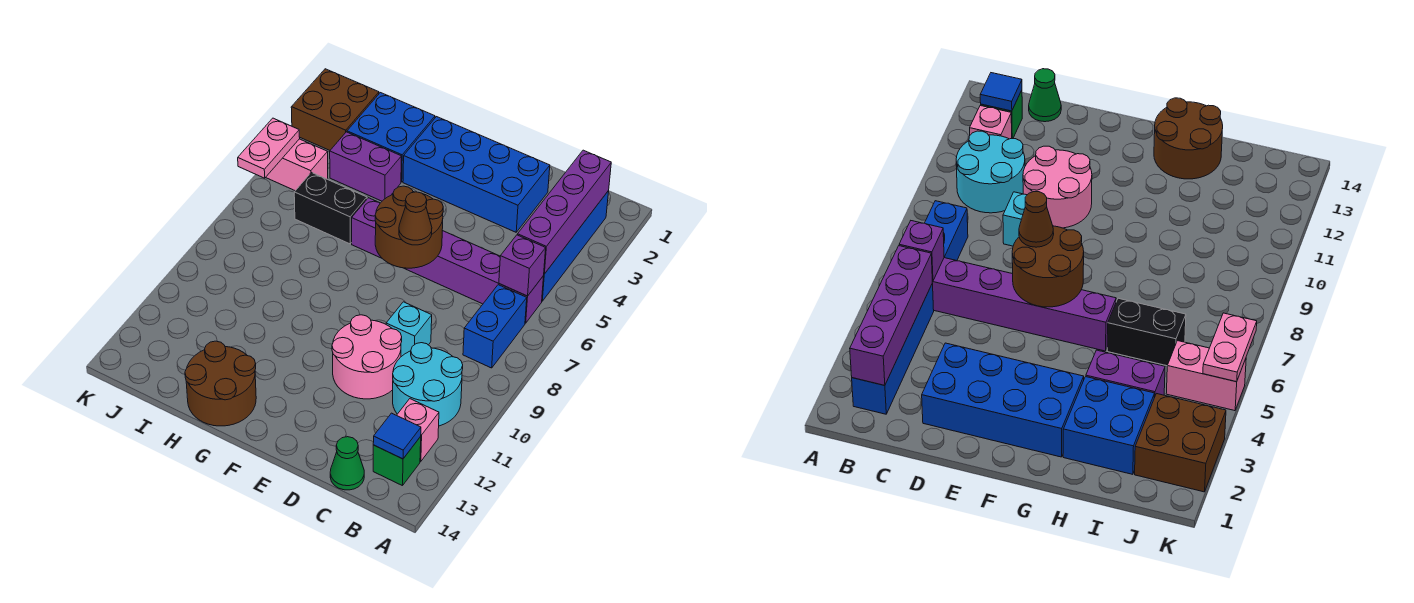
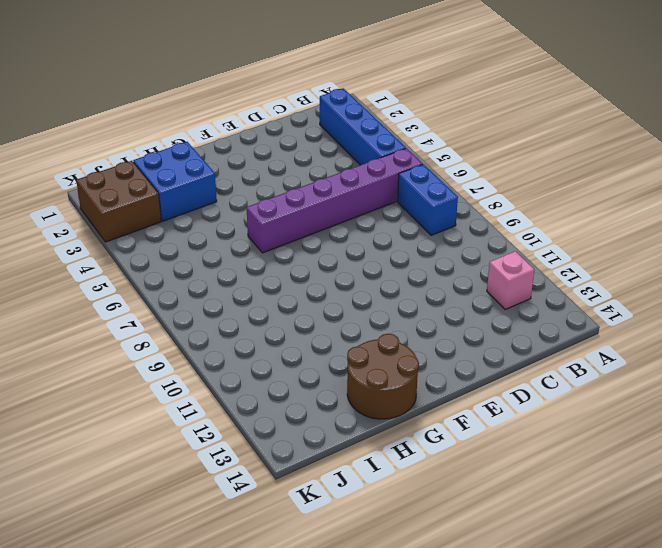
none -> cyan 2x2 round brick [393,343,463,426]
none -> green 1x1 brick [373,437,421,486]
none -> green 1x1 cone [330,437,364,490]

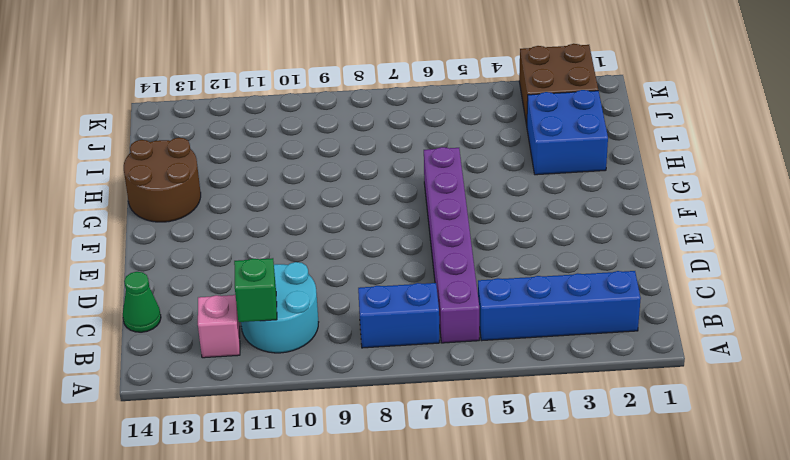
green 1x1 brick [234,258,277,322] -> green 1x1 brick moved to [373,437,421,486]
none -> blue 2x4 brick [403,117,550,232]
none -> cyan 1x1 brick [386,302,432,357]
none -> pink 2x2 round brick [332,315,402,399]

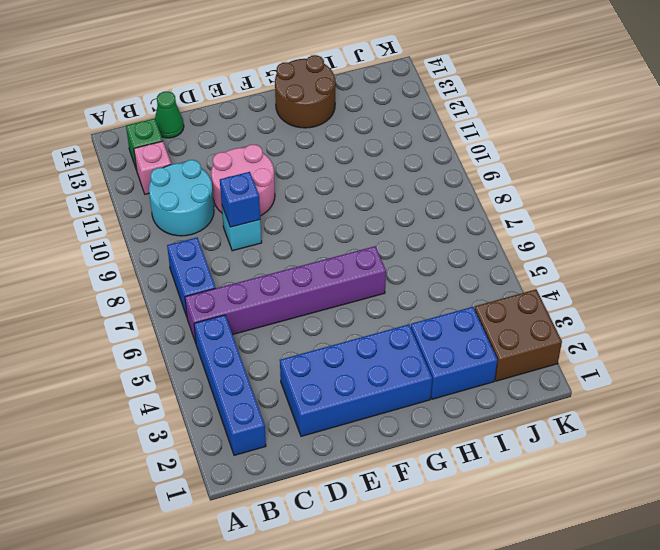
blue 1x1 brick [220,172,260,227] -> none
none -> purple 1x2 brick [330,132,401,201]
none -> black 1x2 brick [294,173,367,244]
none -> pink 1x2 brick [266,139,328,191]

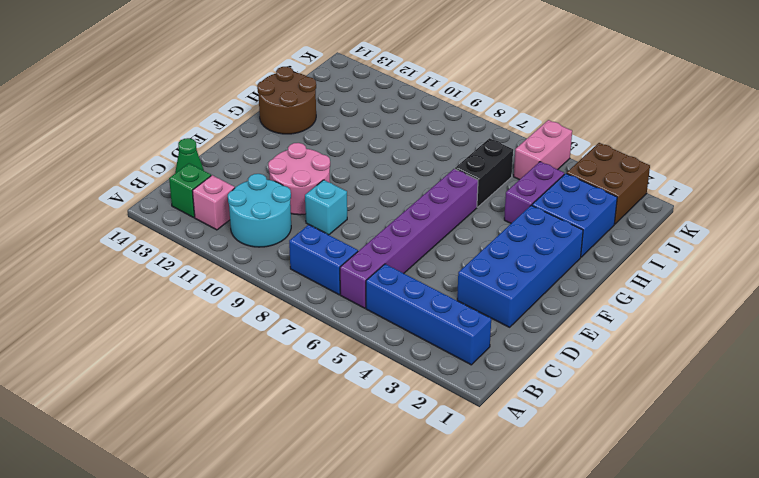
none -> purple 1x4 brick [518,150,611,274]
none -> purple 1x1 brick [499,235,546,296]
none -> blue 1x1 tile [373,413,421,459]

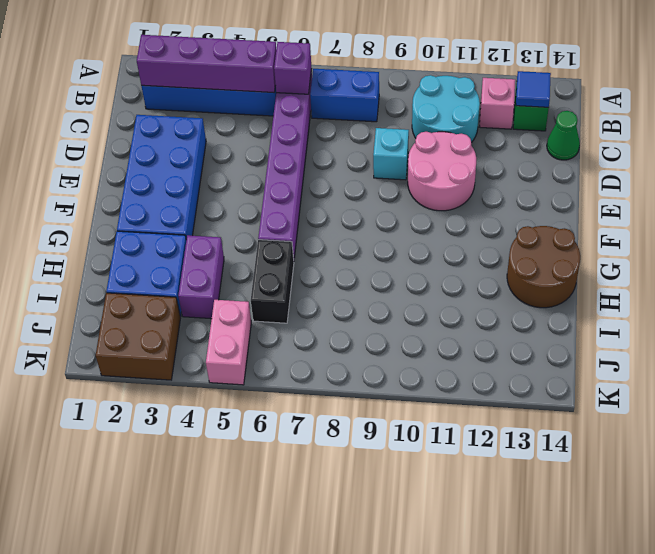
none -> brown 2x2 round brick [375,186,443,268]
none -> pink 1x2 plate [238,118,300,178]
none -> brown 1x1 cone [399,192,432,245]

